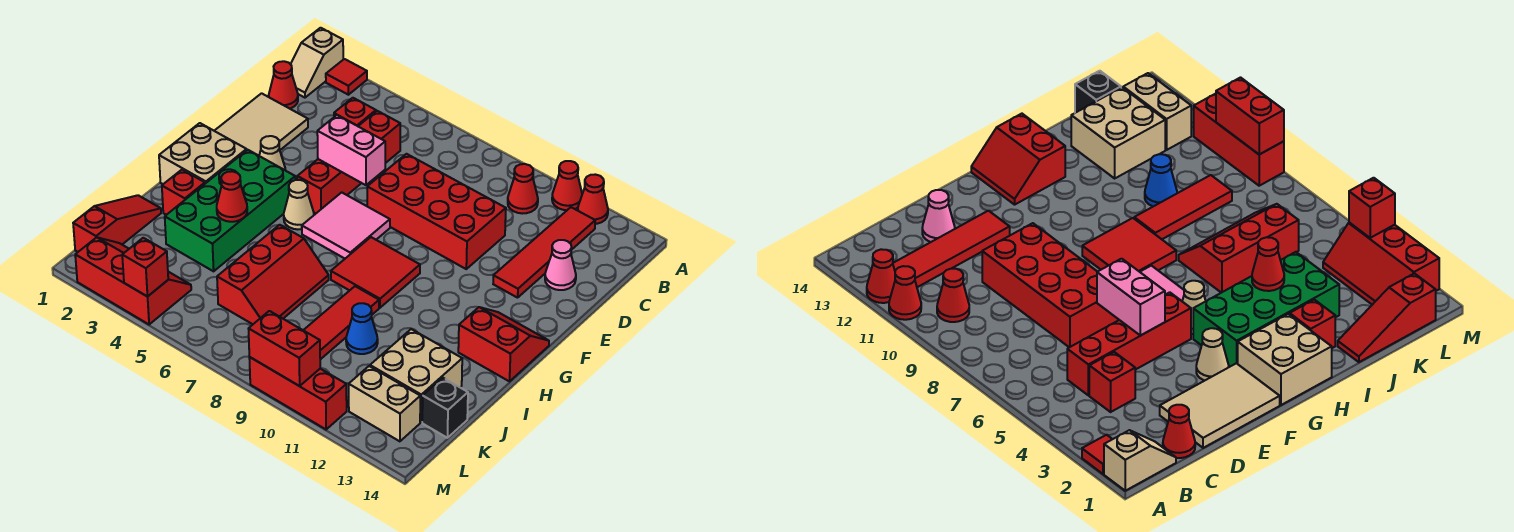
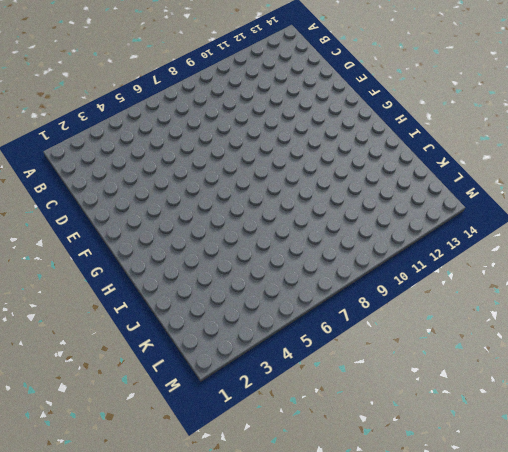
none -> tan 1x2 slope [291,28,343,98]
none -> red 1x1 tile [326,59,367,95]
none -> red 1x1 cone [552,161,582,210]
none -> red 1x1 cone [578,174,608,224]

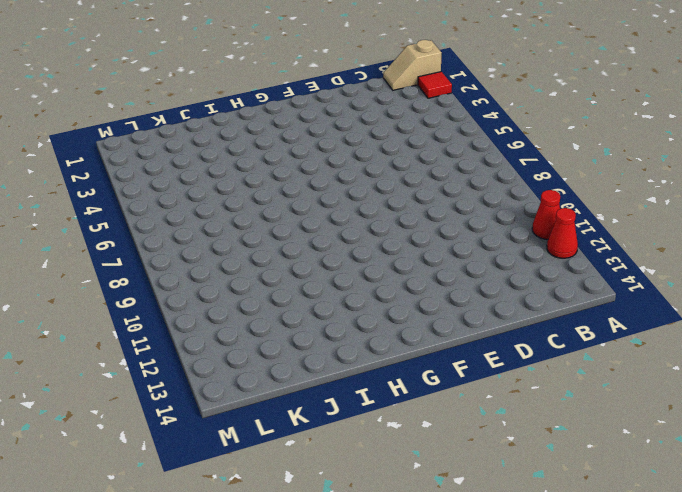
none -> red 1x1 cone [508,164,538,214]
none -> red 1x4 tile [493,207,595,298]
none -> red 1x1 cone [269,61,298,109]
none -> red 1x1 brick [334,98,376,126]

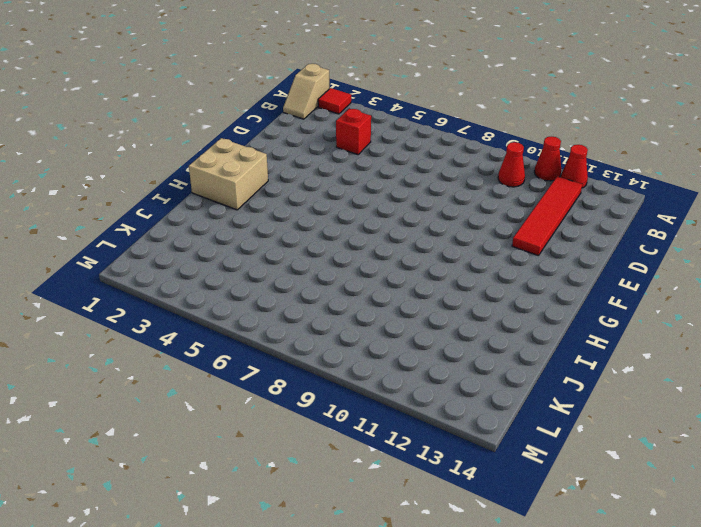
none -> red 1x1 cone [269,61,298,109]
none -> red 1x4 brick [297,111,400,214]
none -> tan 2x3 tile [215,93,308,156]
none -> red 2x4 brick [367,154,506,269]

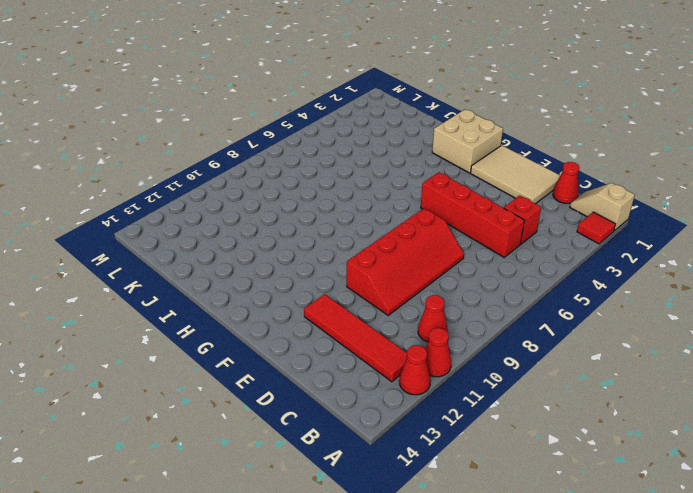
red 2x4 slope [347,208,464,315] -> red 2x4 brick [367,154,506,269]
none -> pink 1x1 cone [545,240,576,290]
none -> tan 1x1 cone [259,136,285,170]
none -> pink 2x2 tile [302,192,390,258]
none -> green 2x4 brick [165,150,295,271]

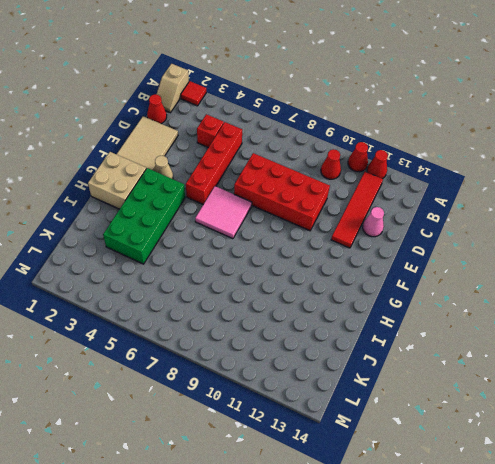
none -> tan 1x1 cone [284,180,314,229]
none -> red 2x2 tile [331,237,420,308]
none -> red 2x2 slope [458,307,549,381]
none -> red 1x1 brick [162,170,205,215]

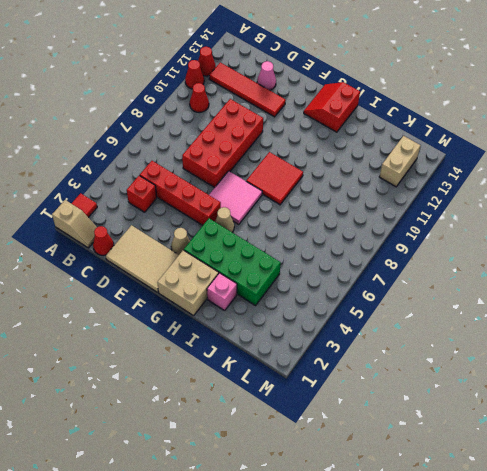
pink 1x1 brick [207,273,237,310] -> red 1x1 brick [162,170,205,215]
none -> red 2x3 slope [217,225,329,324]
none -> red 1x3 tile [303,286,379,359]
none -> red 1x3 slope [73,195,161,252]
none -> blue 1x1 cone [346,303,378,354]

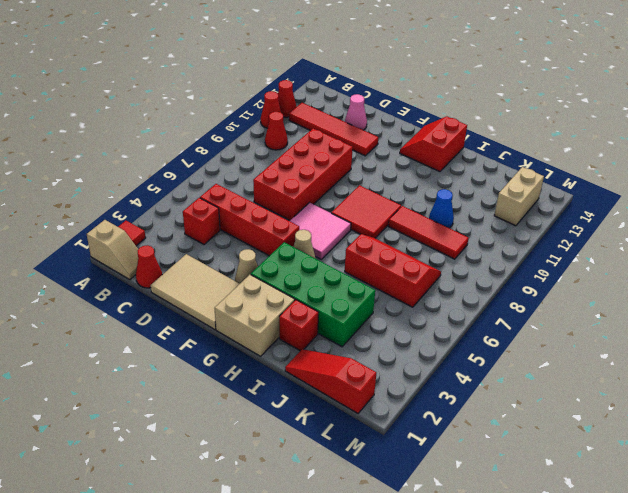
none -> tan 2x2 brick [370,329,462,422]
none -> black 1x1 brick [422,378,468,438]
none -> red 2x3 slope [75,237,191,325]
none -> red 1x3 brick [249,357,347,429]

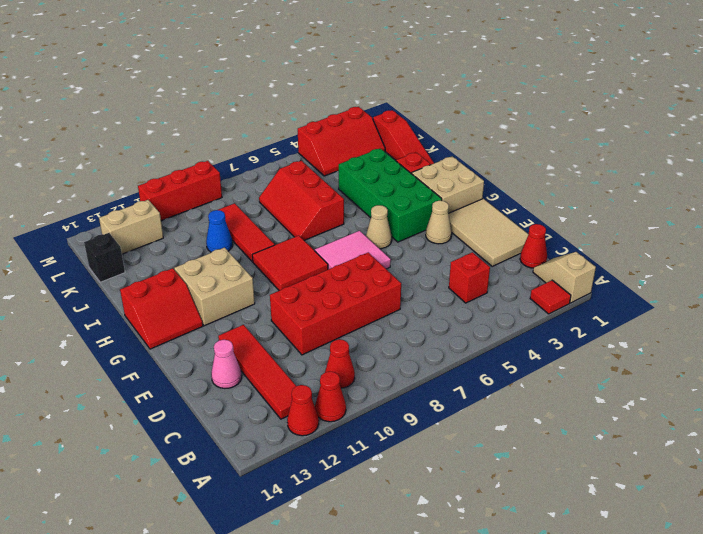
tan 2x2 brick [174,248,255,326] -> tan 2x2 brick moved to [370,329,462,422]
none -> red 1x4 brick [297,111,400,214]
none -> pink 1x2 brick [317,115,385,185]
none -> red 1x1 cone [217,171,247,222]
none -> red 1x1 brick [122,238,168,297]

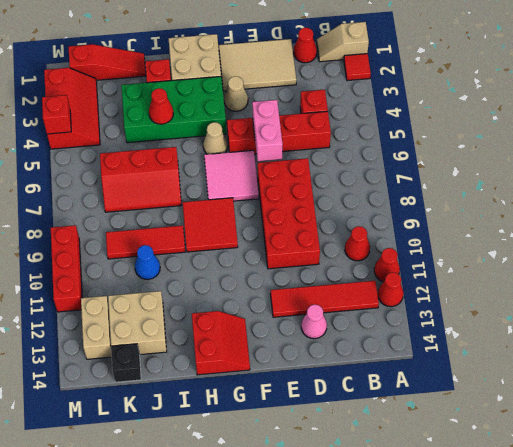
none -> red 1x2 brick [249,311,320,386]

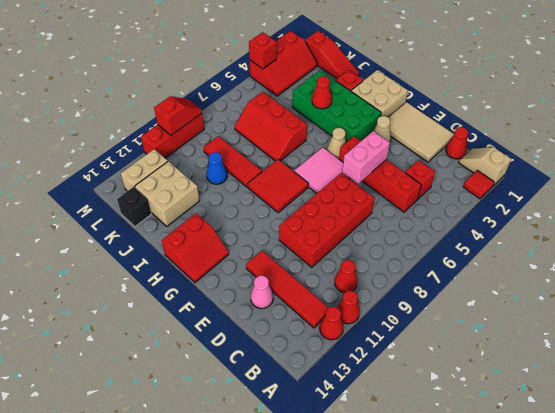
red 1x2 slope [154,96,202,135] -> red 1x2 brick [249,311,320,386]

